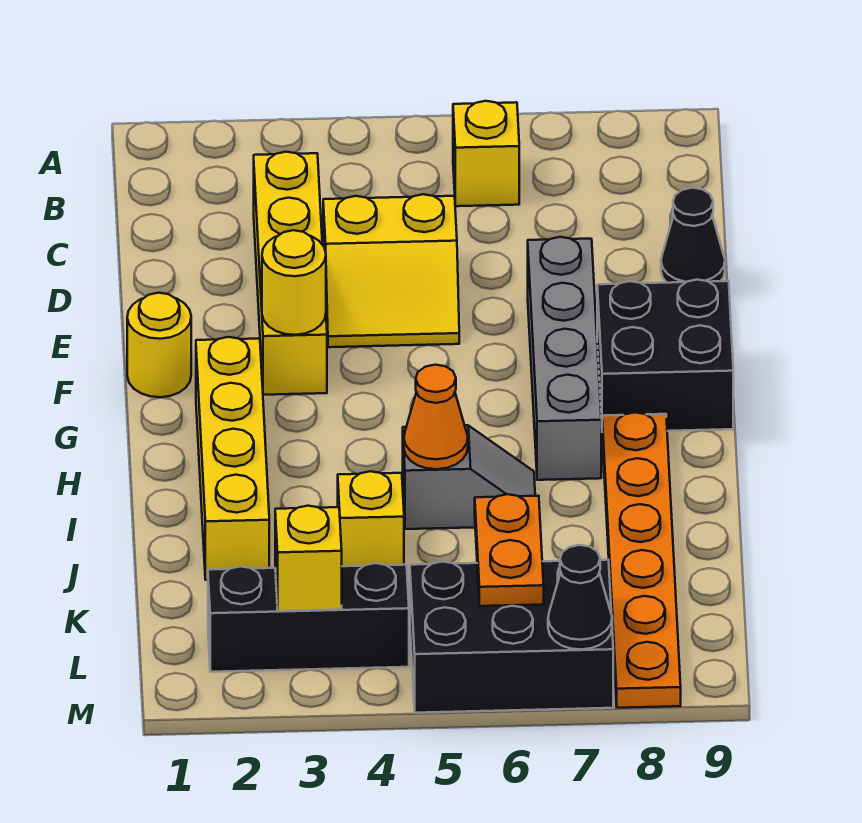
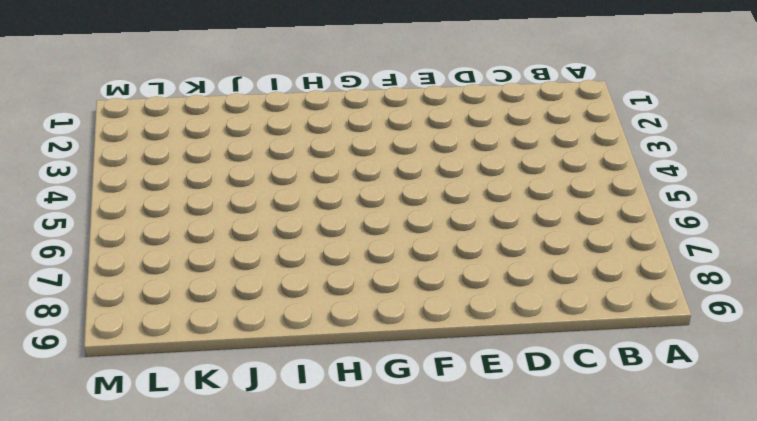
none -> yellow 1x1 brick [453,101,519,206]
none -> yellow 1x4 brick [254,152,327,395]
none -> yellow 2x2 slope [323,194,459,347]

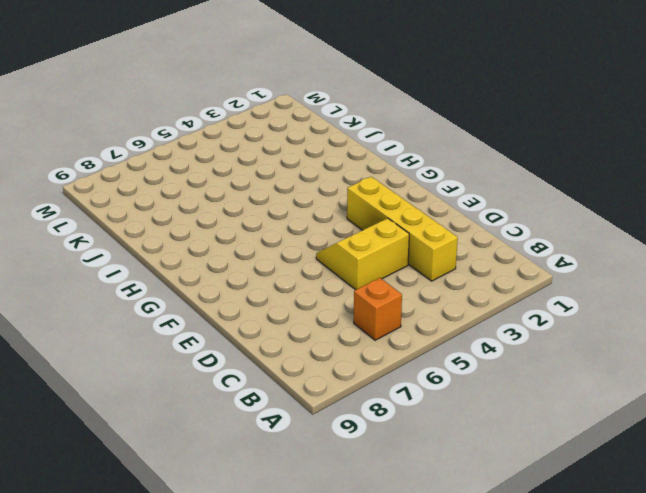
orange 1x1 brick [354,278,402,340] -> yellow 1x1 brick [453,101,519,206]
none -> black 1x1 cone [661,188,725,283]
none -> grey 1x4 brick [528,237,601,480]
none -> yellow 1x1 round brick [127,293,191,397]

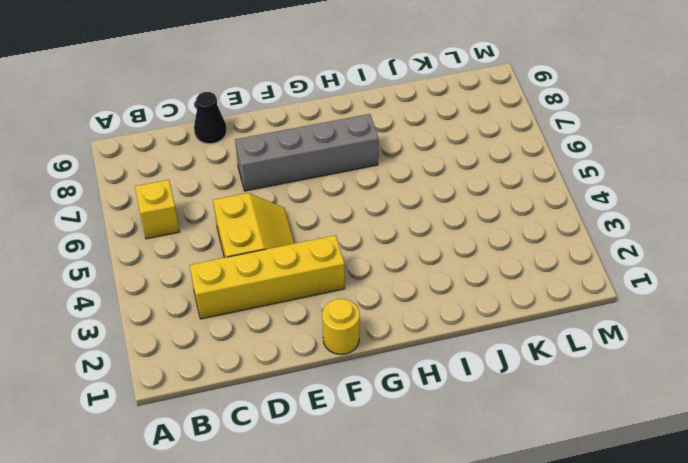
none -> black 2x2 brick [597,280,733,431]
none -> yellow 1x4 brick [196,337,269,580]
none -> orange 1x6 plate [602,412,681,708]

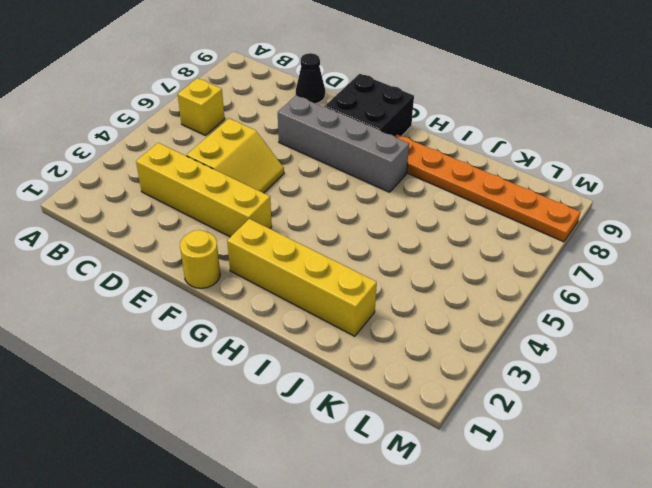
none -> grey 1x2 slope [403,425,535,529]
none -> yellow 1x1 brick [338,471,404,566]
none -> black 1x3 brick [208,563,409,672]

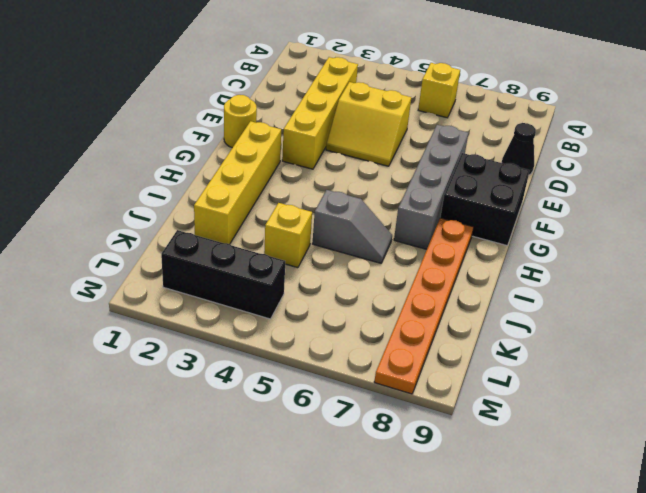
none -> black 2x3 brick [410,560,613,713]
none -> yellow 1x1 round brick [262,230,326,335]
none -> orange 1x1 cone [404,365,468,469]

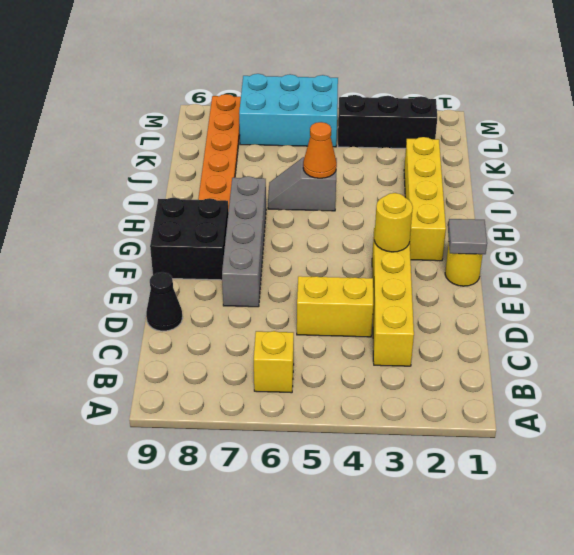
grey 1x1 tile [448,219,487,254] -> none
cyan 2x3 brick [239,74,338,147] -> black 2x3 brick [410,560,613,713]
none -> yellow 1x1 brick [338,471,404,566]
none -> orange 1x2 plate [475,494,544,606]
none -> yellow 1x1 brick [275,506,342,611]

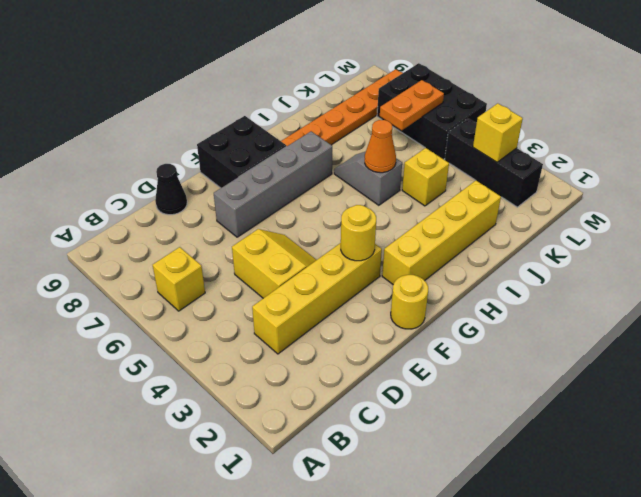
none -> black 1x1 cone [548,545,612,650]

